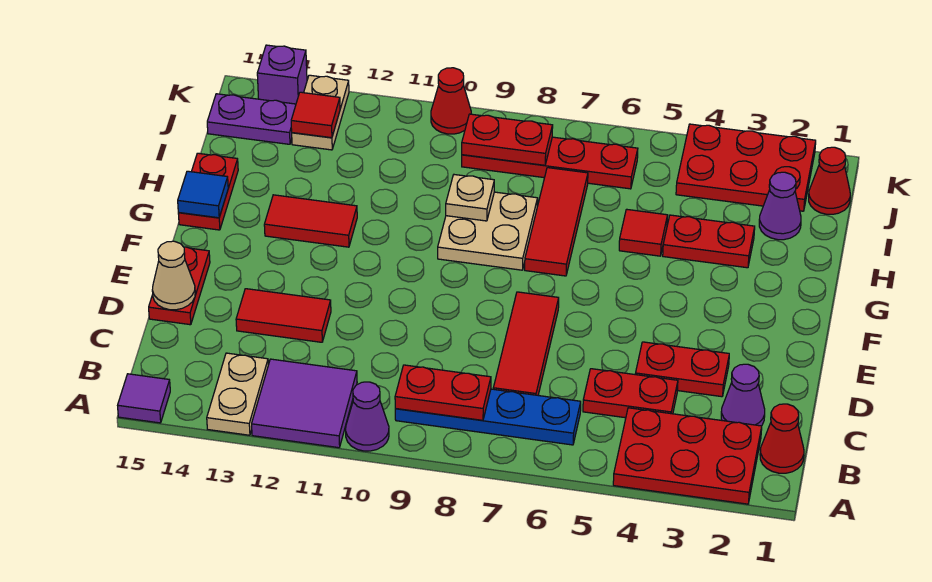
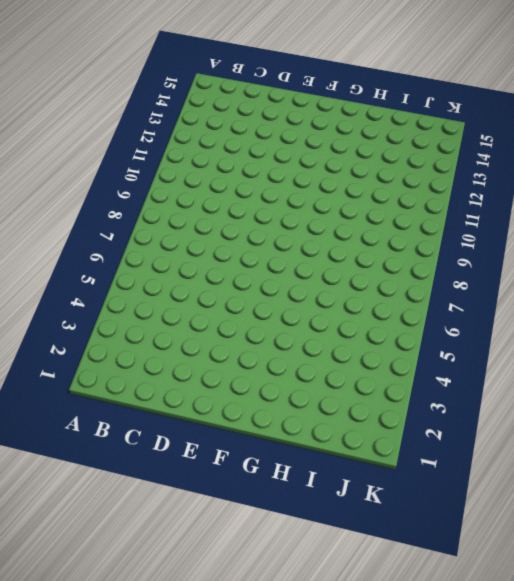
none -> red 2x3 plate [613,408,762,504]
none -> purple 1x1 cone [346,382,389,451]
none -> purple 2x2 tile [252,359,357,448]
none -> tan 1x2 plate [207,353,268,435]

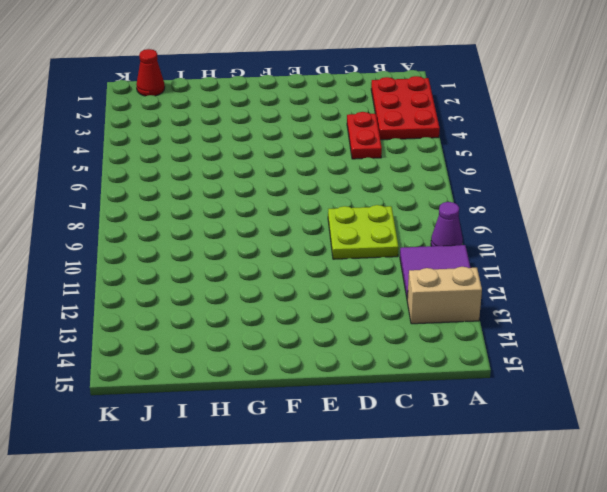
tan 1x2 brick [407,267,482,324] -> tan 1x2 plate [207,353,268,435]
lime 2x2 plate [328,205,398,259] -> none
none -> purple 1x1 tile [118,374,170,423]
none -> red 1x1 cone [760,404,804,473]
none -> blue 1x4 plate [395,389,581,445]
none -> purple 1x1 cone [721,364,765,426]

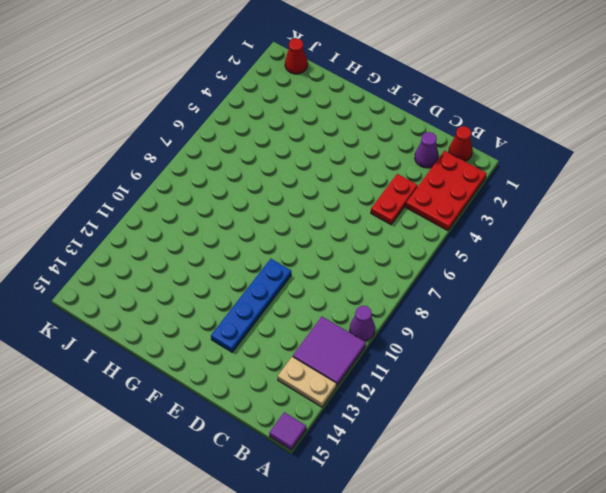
blue 1x4 plate [211,259,291,352] -> blue 1x4 plate moved to [395,389,581,445]
none -> red 1x3 tile [493,292,559,395]
none -> red 1x2 plate [635,342,729,397]
none -> red 1x2 tile [236,289,331,342]
none -> red 1x2 plate [149,247,210,325]

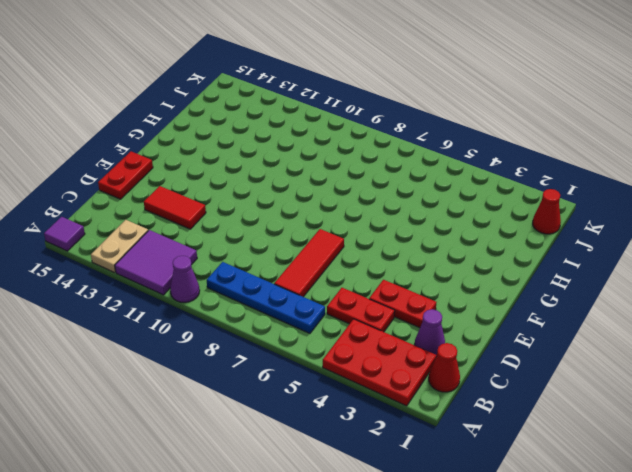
none -> red 1x3 tile [525,168,588,276]
none -> tan 2x2 plate [438,192,538,270]
none -> red 1x2 tile [264,195,357,247]
none -> red 1x2 plate [178,153,238,230]

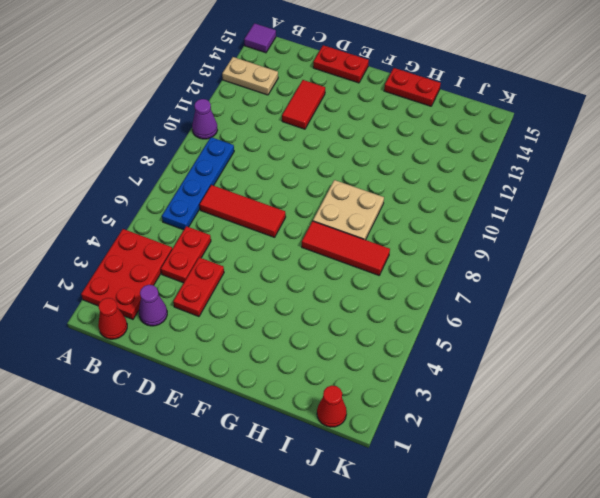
none -> purple 2x2 tile [252,359,357,448]
none -> red 1x2 tile [264,195,357,247]
none -> red 1x2 plate [663,215,755,268]
none -> red 1x1 tile [619,209,668,256]

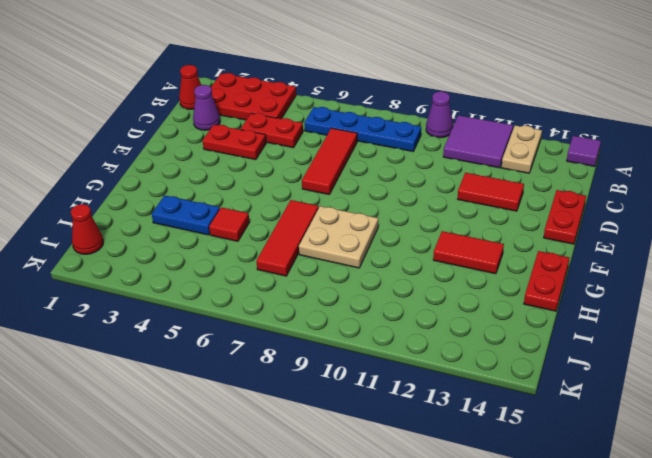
blue 1x2 plate [152,195,220,235] -> red 1x2 plate [663,215,755,268]
none -> purple 1x1 cone [759,172,801,240]
none -> red 2x3 plate [676,124,816,211]
none -> red 1x4 plate [462,137,638,189]
none -> tan 1x2 plate [292,75,349,150]

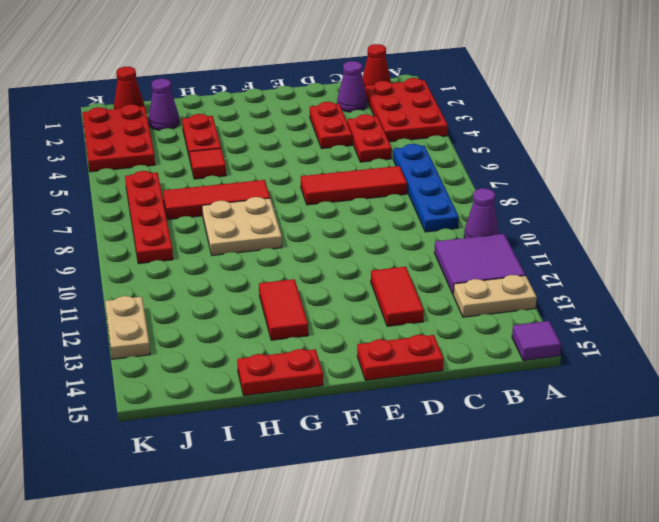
tan 1x2 plate [105,296,150,359] -> tan 1x2 plate turned to [292,75,349,150]
none -> purple 1x2 plate [207,94,296,144]
none -> red 1x1 cone [431,68,471,134]
none -> purple 1x1 brick [257,45,307,104]
none -> red 1x2 plate [395,365,491,420]

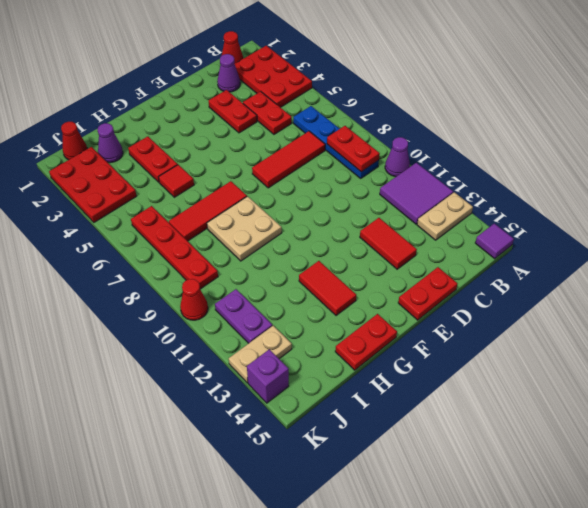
purple 1x2 plate [215,289,272,343] -> purple 1x2 plate moved to [207,94,296,144]
none -> tan 1x1 cone [152,241,195,310]
none -> blue 1x1 tile [178,171,228,218]
none -> tan 1x1 plate [446,175,494,221]
none -> red 1x2 plate [462,114,553,165]

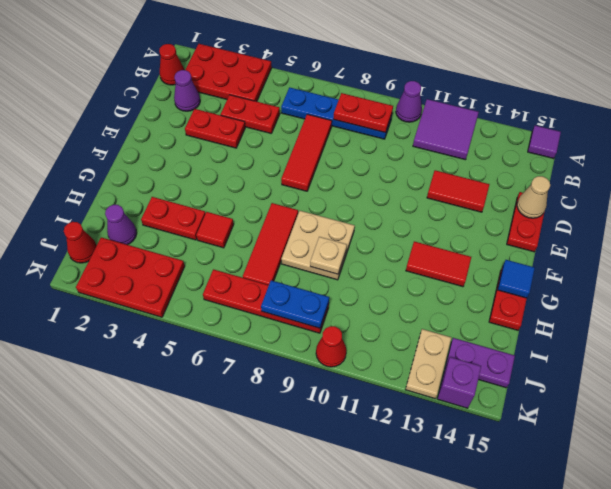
blue 1x2 plate [261,280,329,328] -> red 1x2 plate [462,114,553,165]
none -> tan 1x2 plate [207,353,268,435]
none -> red 1x1 tile [291,92,340,138]

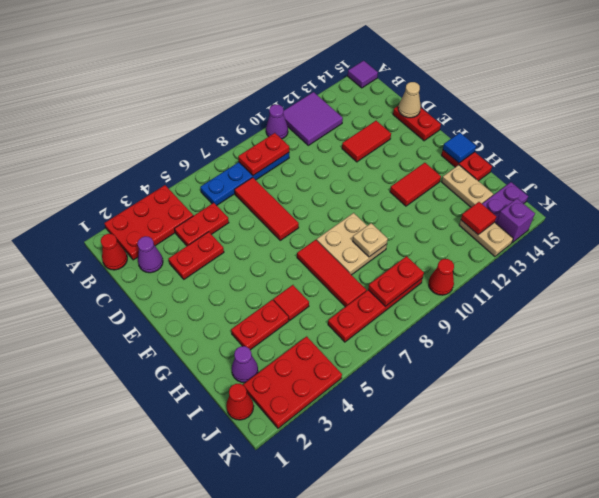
tan 1x2 plate [442,165,493,207] -> tan 1x2 plate moved to [207,353,268,435]

